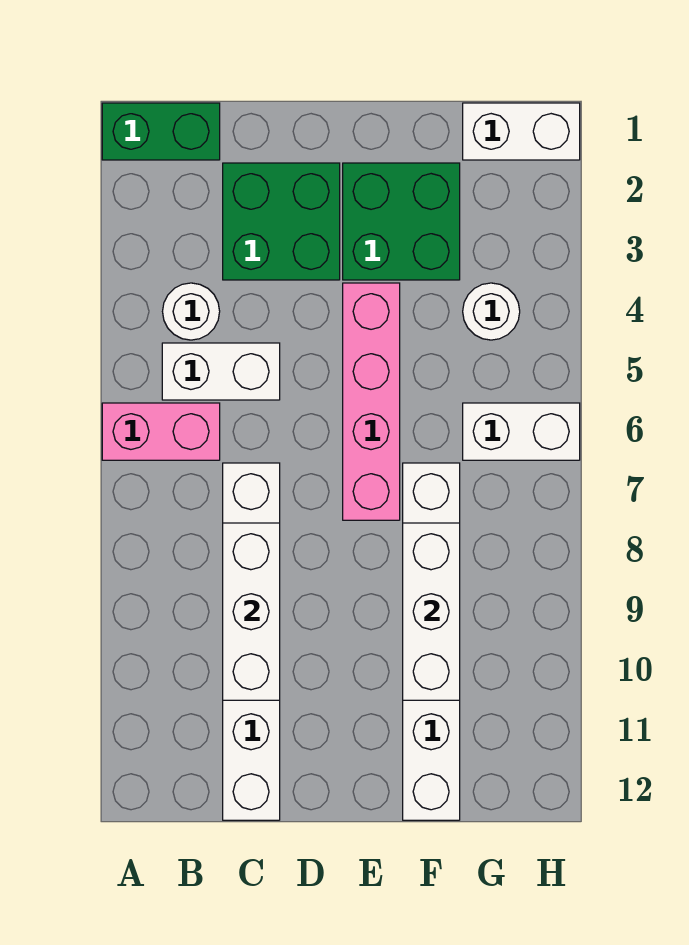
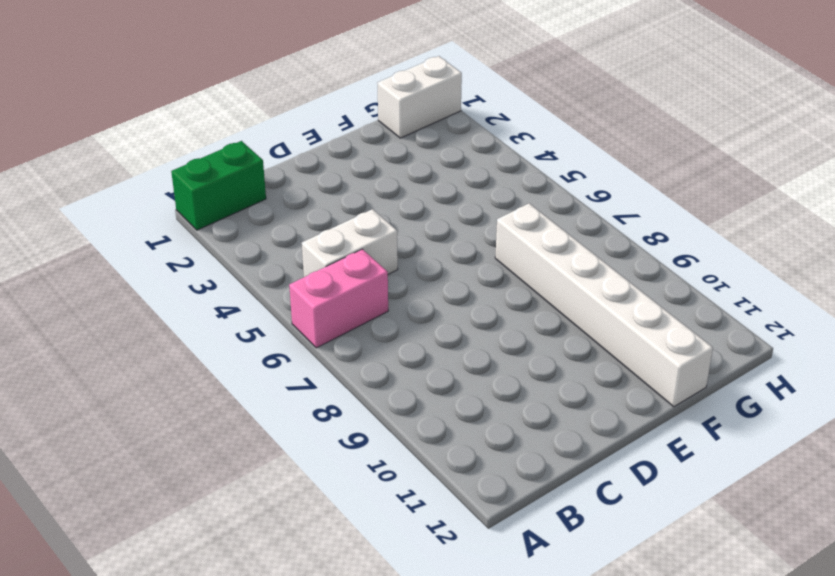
none -> white 1x1 round brick [163,283,220,340]
none -> green 2x2 brick [223,163,340,280]
none -> white 1x6 brick [223,463,280,820]

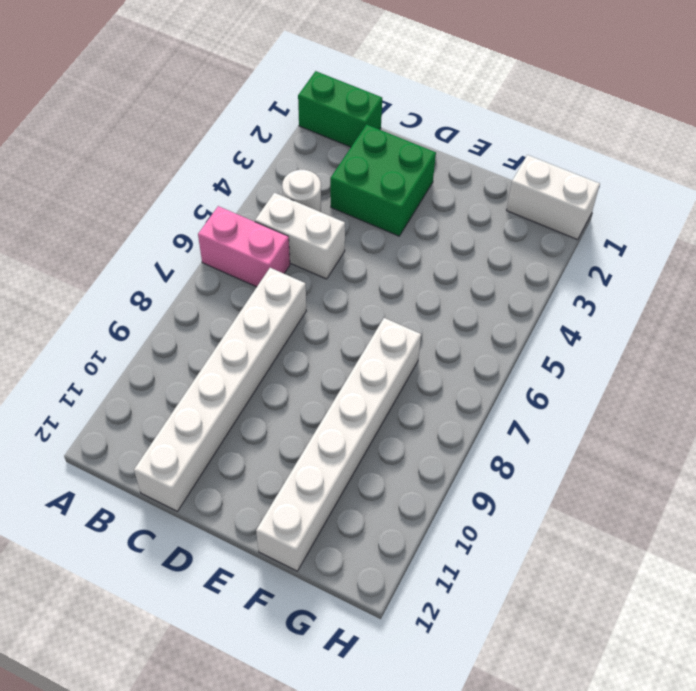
none -> green 2x2 brick [343,163,460,280]
none -> pink 1x4 brick [343,283,400,520]
none -> white 1x1 round brick [463,283,520,340]

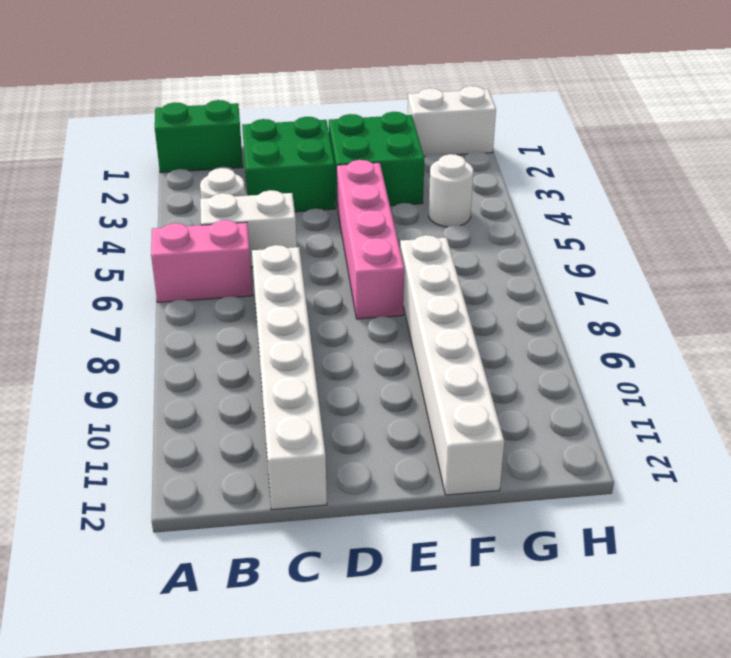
none -> white 1x2 brick [463,403,580,460]
none -> white 1x3 brick [223,523,280,700]
none -> white 1x3 brick [403,523,460,700]

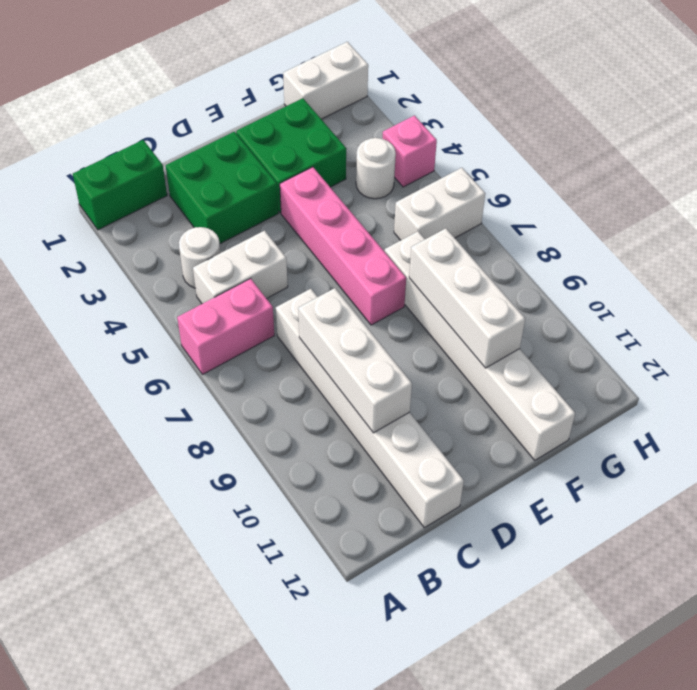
pink 1x1 brick [383,116,437,187] -> none

